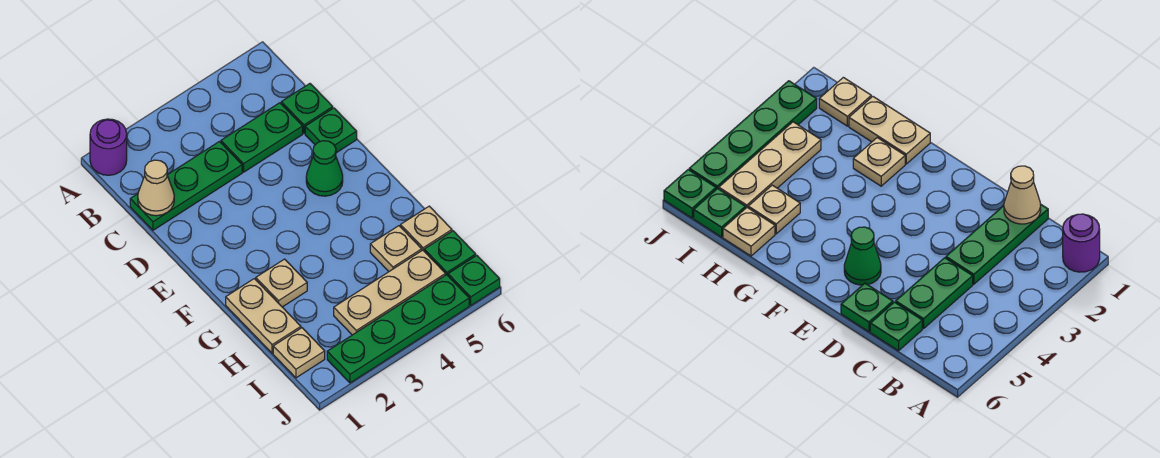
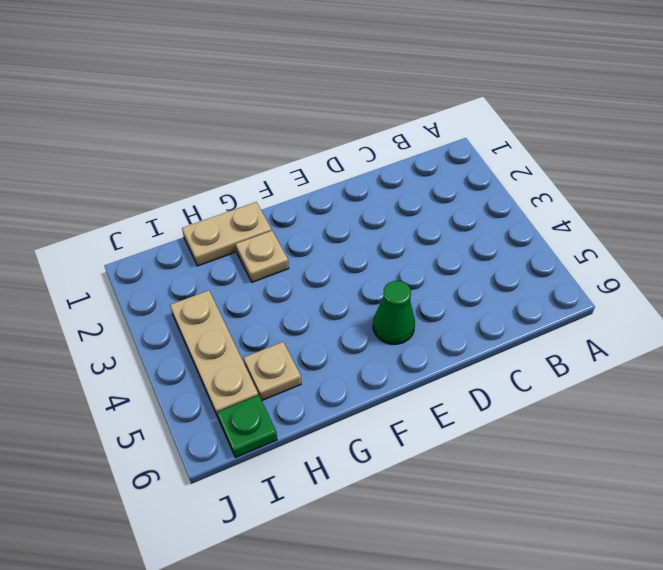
none -> purple 1x1 round brick [90,119,127,175]
none -> green 1x3 plate [130,142,242,230]
none -> green 1x2 plate [221,103,303,172]

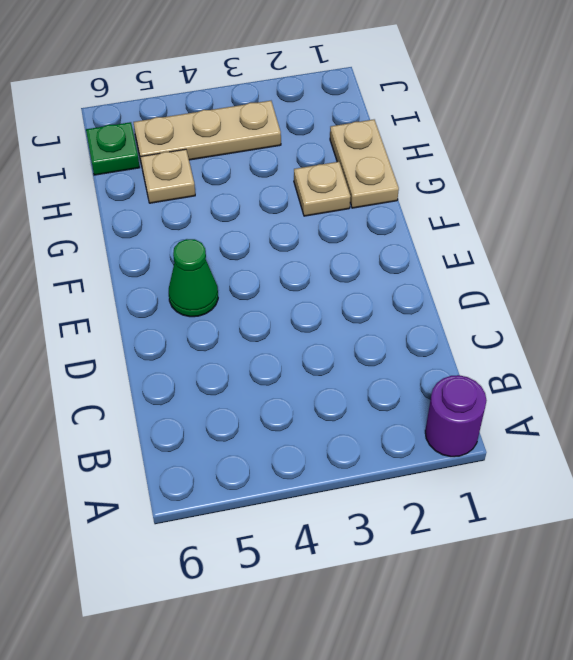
none -> green 1x3 plate [130,142,242,230]
none -> green 1x2 plate [221,103,303,172]
none -> green 1x1 plate [281,84,333,133]

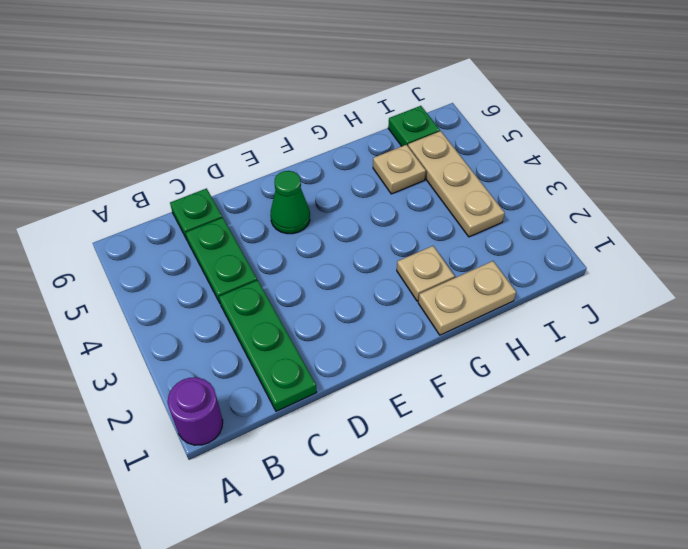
none -> green 1x1 plate [305,108,357,153]
none -> tan 1x1 plate [400,206,452,251]
none -> tan 1x1 plate [273,328,325,378]

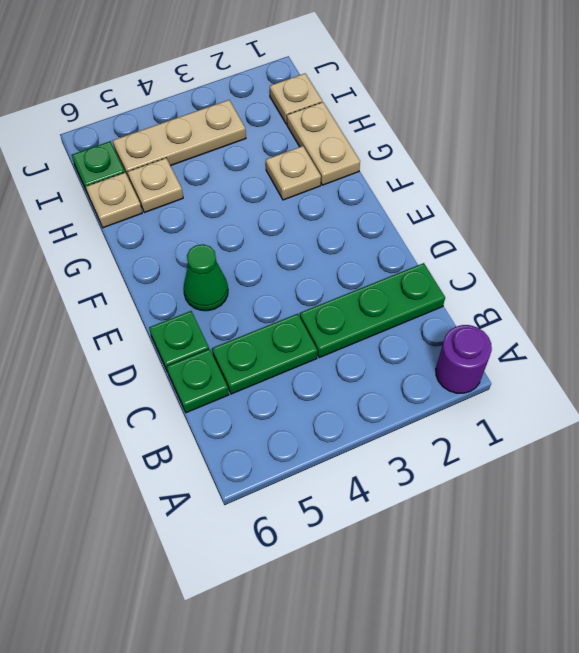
none -> green 1x4 plate [327,275,469,383]
none -> green 1x1 plate [448,255,500,305]
none -> tan 1x1 cone [138,160,174,216]

